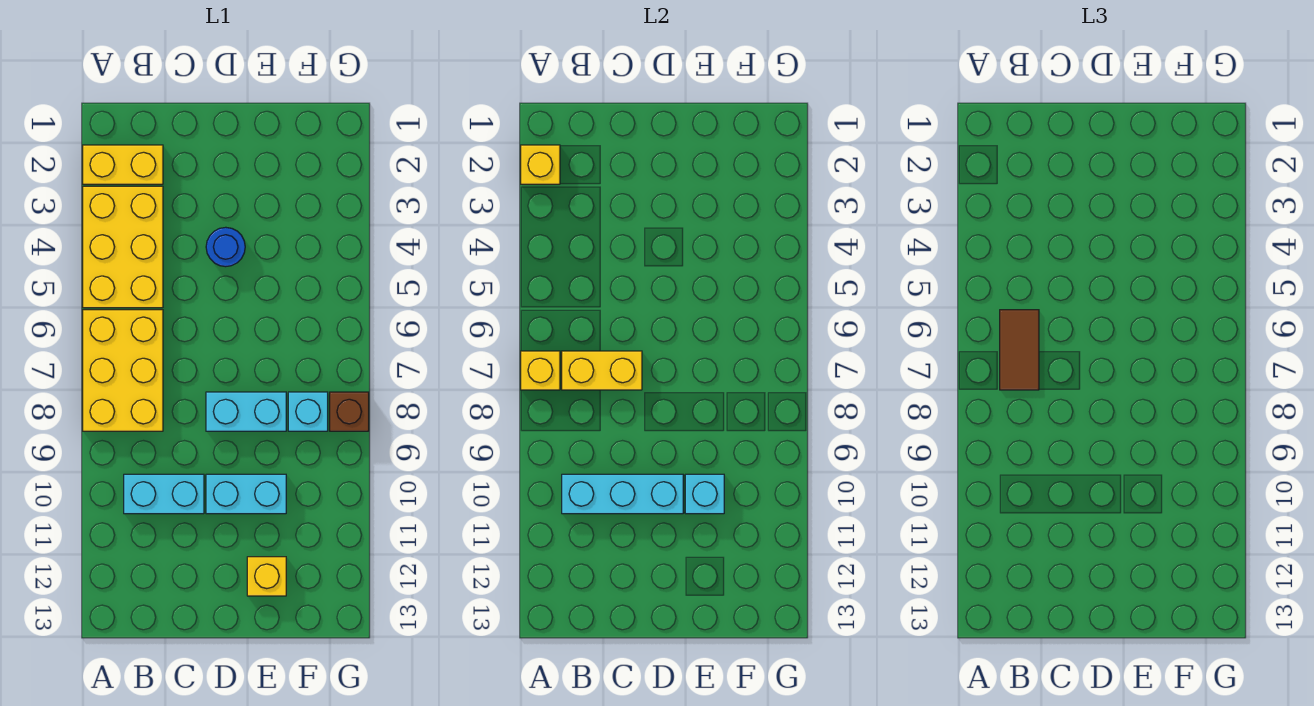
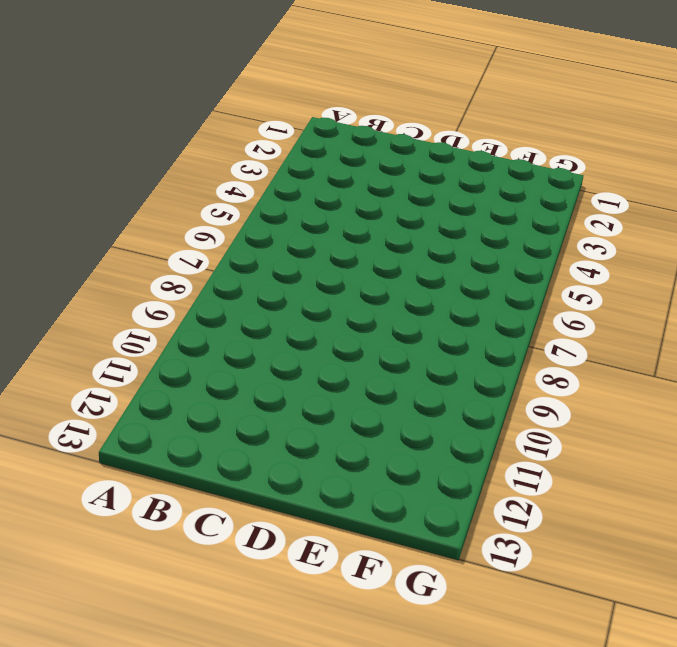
none -> yellow 1x2 brick [83,145,163,184]
none -> yellow 2x3 brick [83,186,163,308]
none -> yellow 2x3 brick [83,310,163,431]

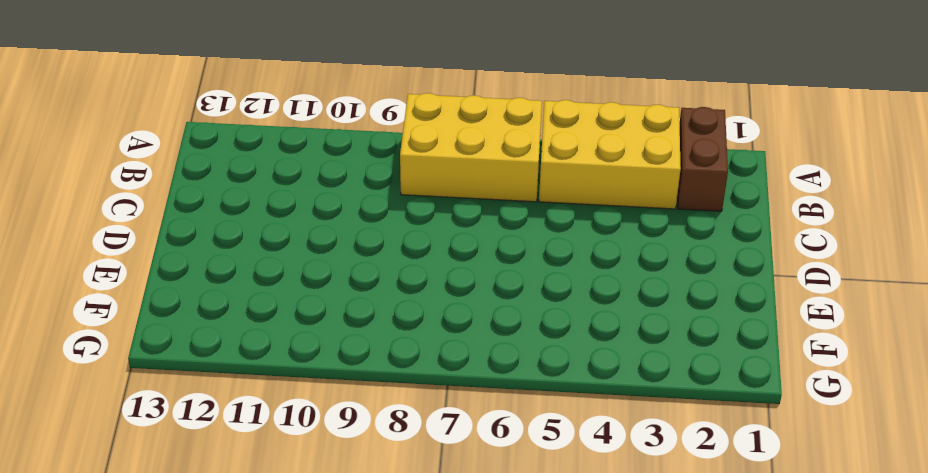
brown 1x2 brick [677,107,728,211] -> yellow 1x2 brick [83,145,163,184]
none -> cyan 1x2 brick [124,474,204,514]
none -> blue 1x1 round brick [206,227,245,267]
none -> cyan 1x2 brick [206,392,286,431]

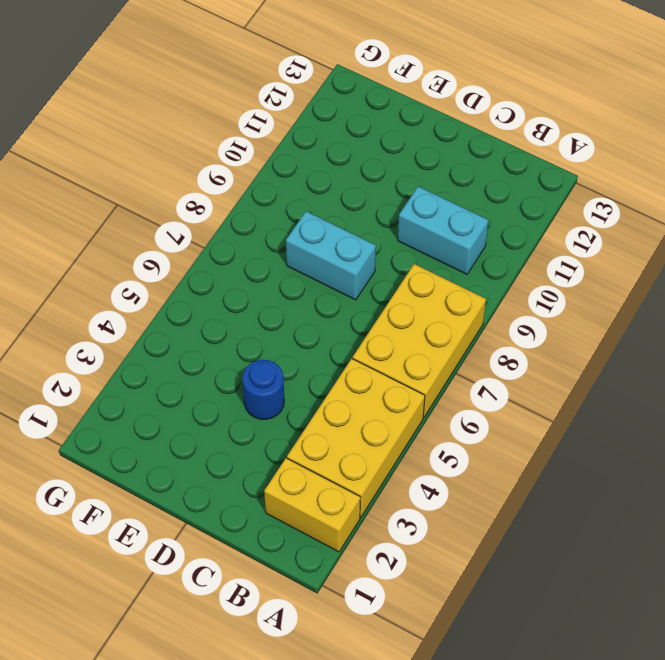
none -> cyan 1x2 brick [206,474,286,514]
none -> yellow 1x1 brick [247,557,286,596]
none -> cyan 1x1 brick [288,392,328,431]

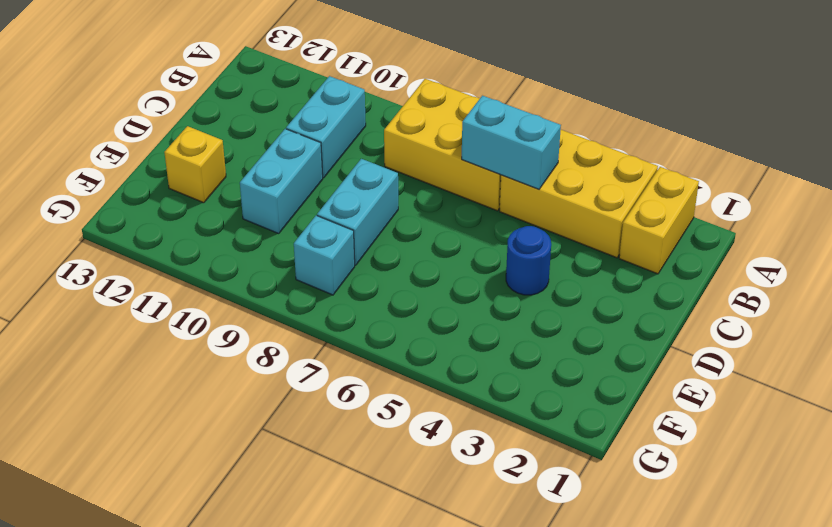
cyan 1x2 brick [462,96,561,189] -> none
none -> brown 1x1 brick [330,392,369,431]
none -> yellow 1x1 brick [521,145,560,184]
none -> yellow 1x1 brick [521,351,560,390]

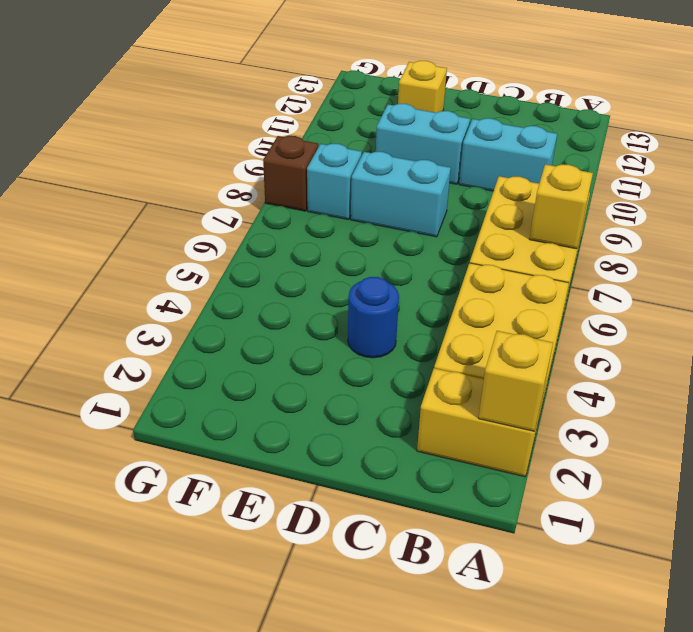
none -> yellow 1x2 brick [562,351,642,390]
none -> cyan 1x3 brick [562,474,683,514]
none -> cyan 1x1 brick [685,474,724,514]

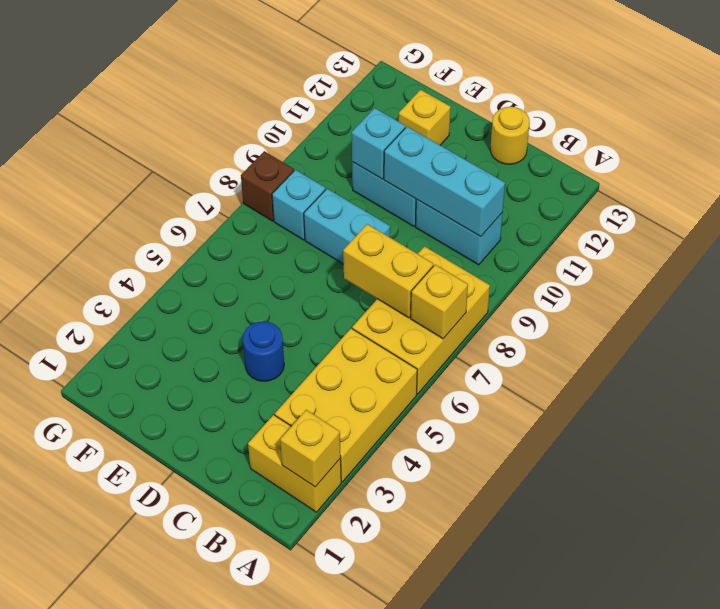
yellow 1x1 round brick [490,107,530,164] -> none
none -> brown 1x2 tile [1000,310,1039,390]

